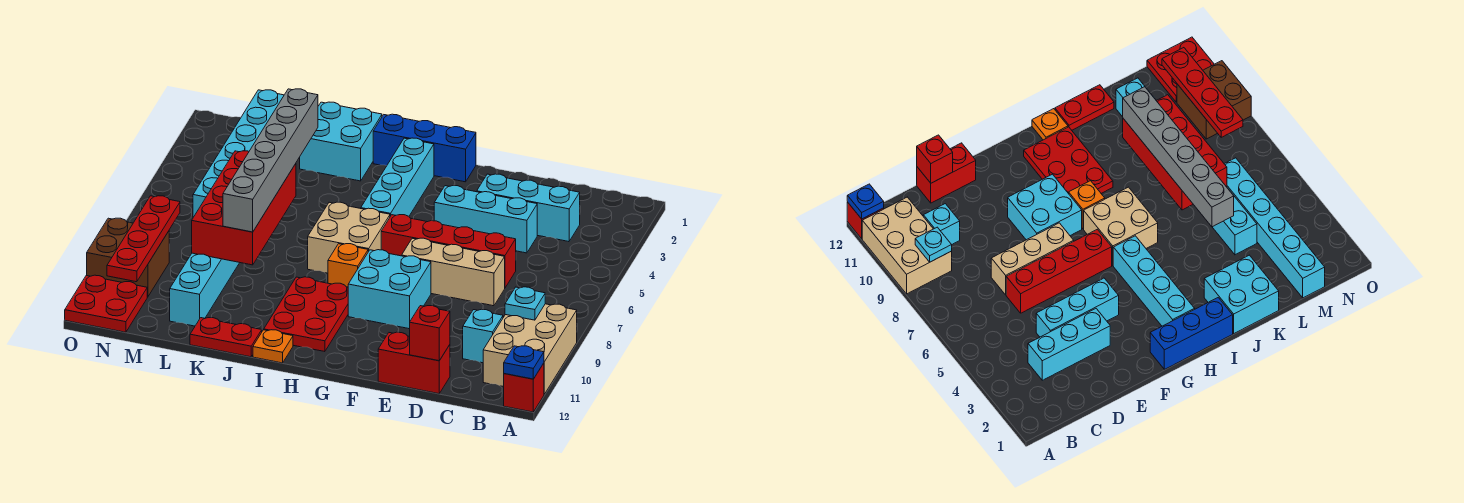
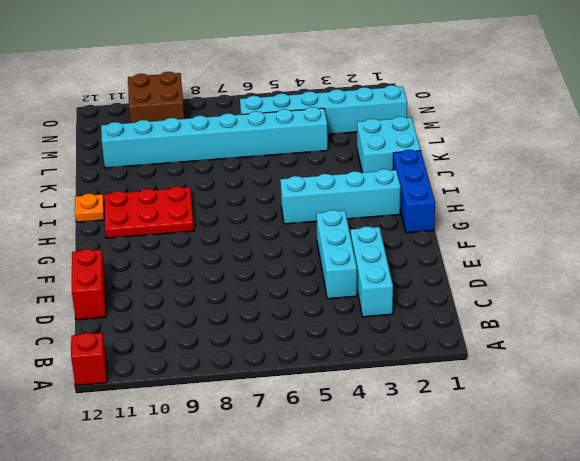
none -> tan 2x3 brick [483,304,577,394]
none -> cyan 1x1 brick [463,309,503,363]
none -> red 1x4 brick [381,215,516,288]

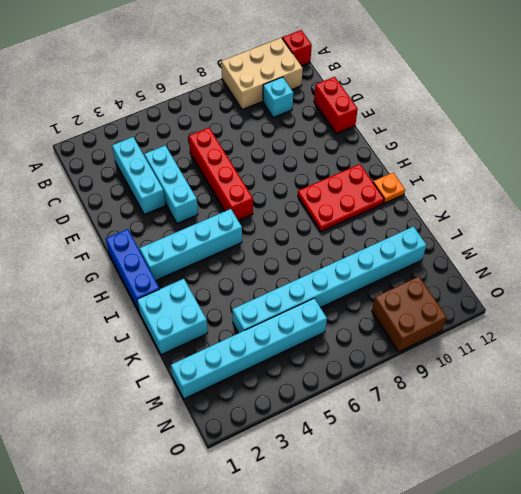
none -> tan 1x3 brick [402,238,505,306]
none -> cyan 2x2 brick [348,250,431,329]
none -> tan 2x2 brick [308,202,390,273]

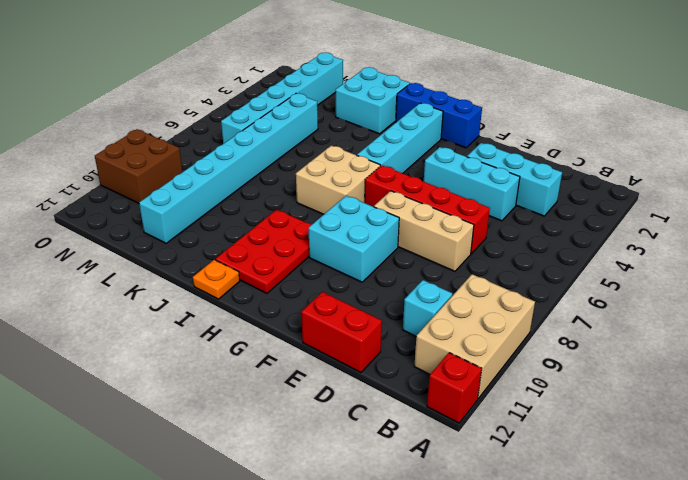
none -> orange 1x1 brick [328,244,368,287]
none -> red 1x2 plate [190,318,262,357]
none -> red 2x2 plate [65,275,147,332]

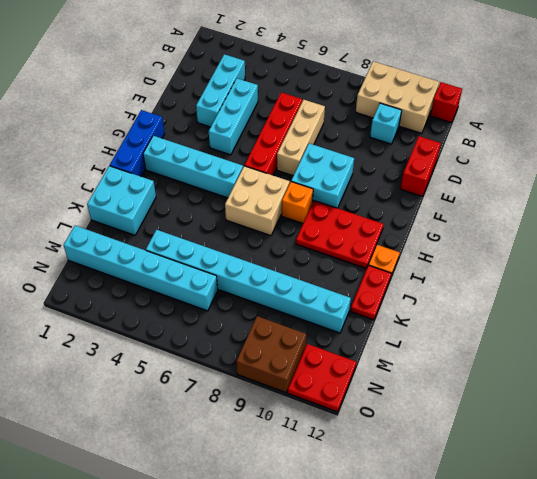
none -> blue 1x1 plate [504,346,544,379]
none -> cyan 1x1 plate [505,287,545,320]
none -> red 1x1 brick [410,306,450,361]

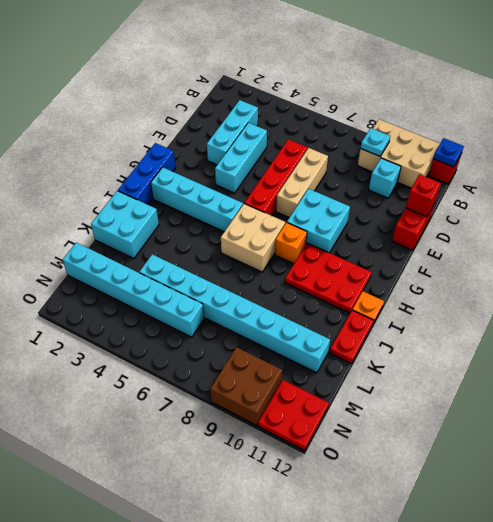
none -> red 2x4 brick [192,151,296,265]
none -> red 1x4 plate [107,196,180,282]
none -> grey 1x6 brick [223,89,318,232]

